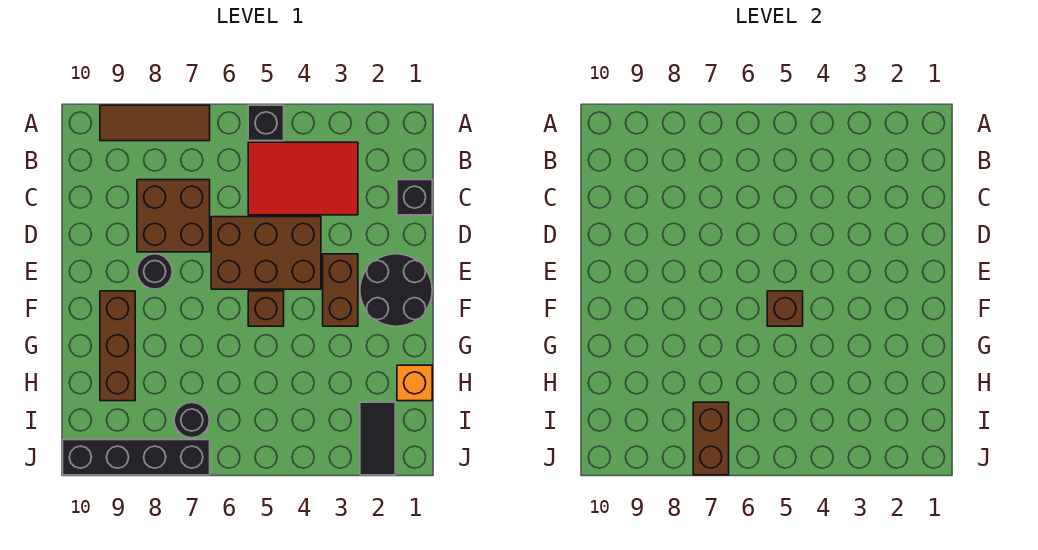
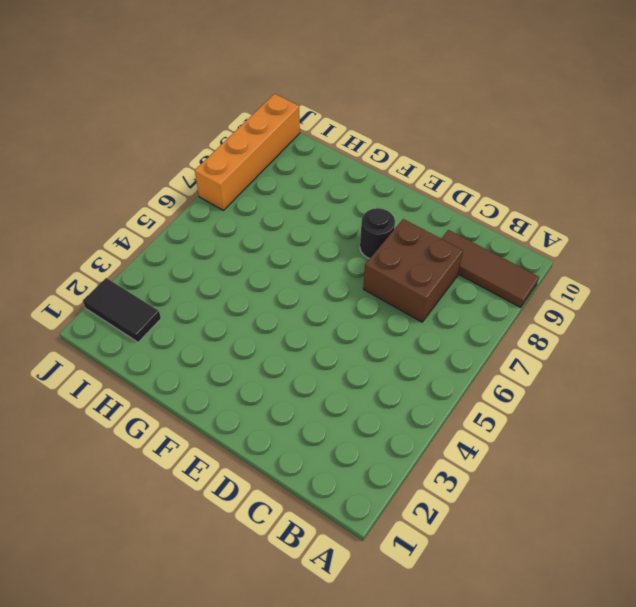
brown 1x3 tile [441,230,539,308] -> brown 1x3 tile turned to [100,105,210,141]
orange 1x4 brick [195,94,300,210] -> black 1x4 brick [63,440,210,475]
none -> black 1x1 brick [248,105,284,141]
none -> red 2x3 tile [248,142,358,215]
none -> black 1x1 brick [397,180,432,215]

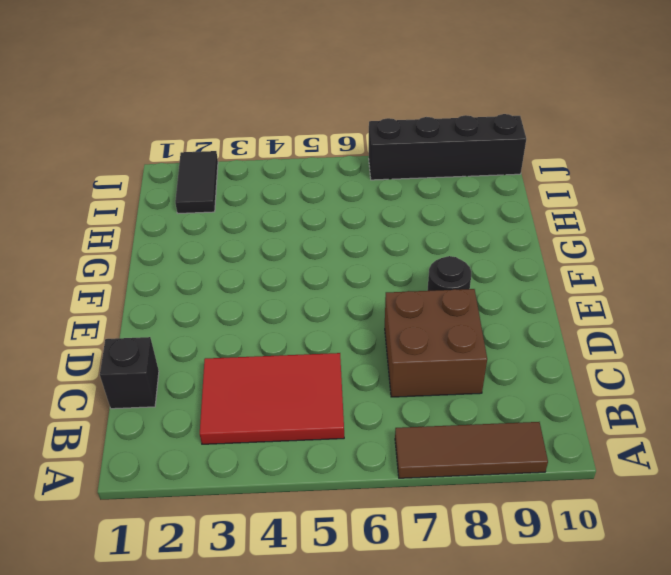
none -> black 1x1 brick [248,105,284,141]
none -> brown 2x3 brick [211,217,321,289]
none -> black 2x2 round brick [360,254,432,326]

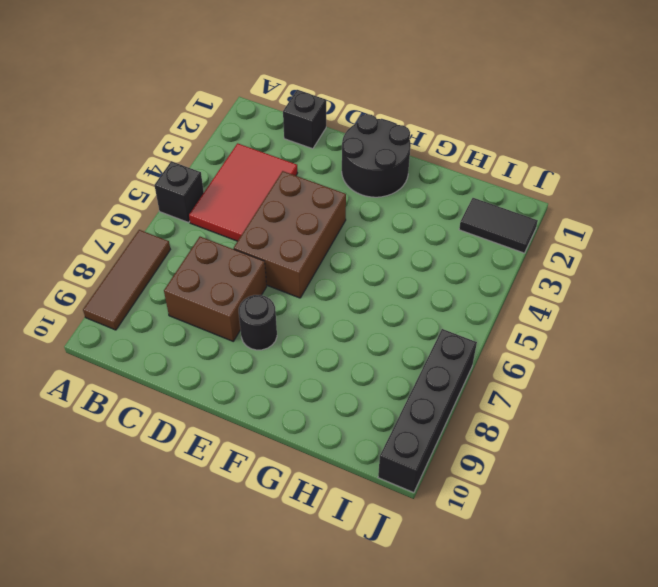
none -> brown 1x2 brick [323,254,358,326]
none -> brown 1x1 brick [248,291,284,326]
none -> brown 1x3 brick [100,291,135,401]

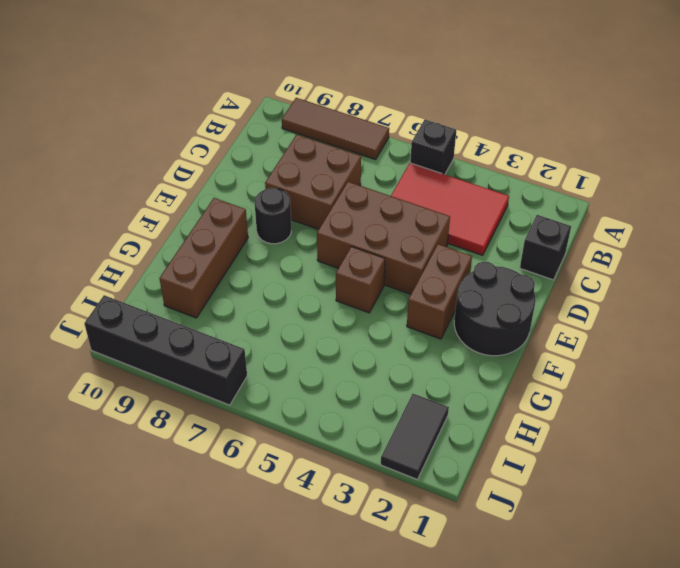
none -> orange 1x1 brick [397,365,432,401]
none -> black 1x1 round brick [174,402,209,438]
none -> brown 1x1 brick [767,291,803,326]

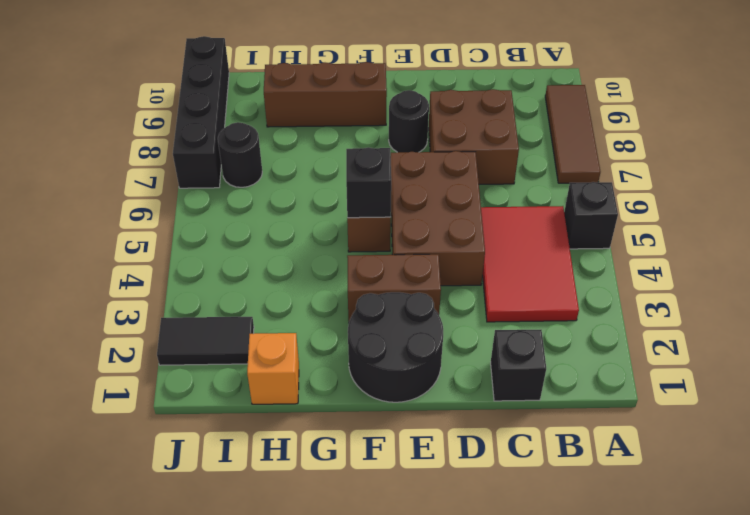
black 1x1 brick [346,147,391,218] -> brown 1x1 brick [767,291,803,326]
none -> brown 1x2 brick [693,402,729,475]

